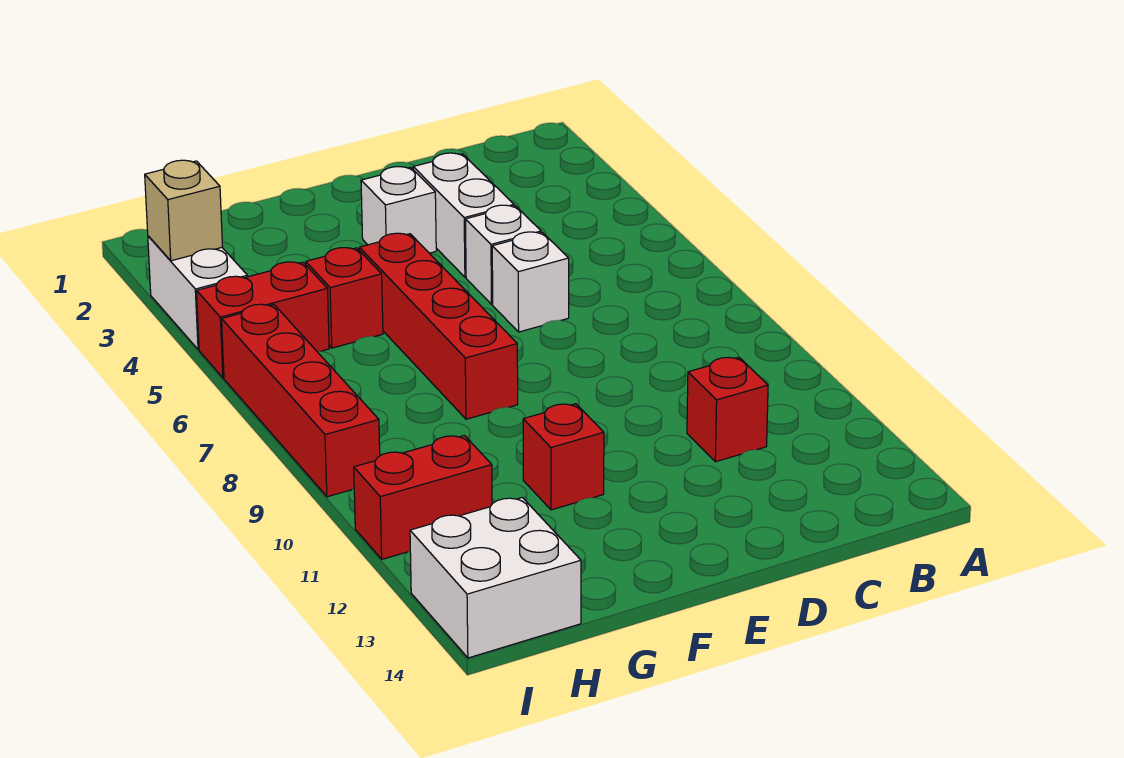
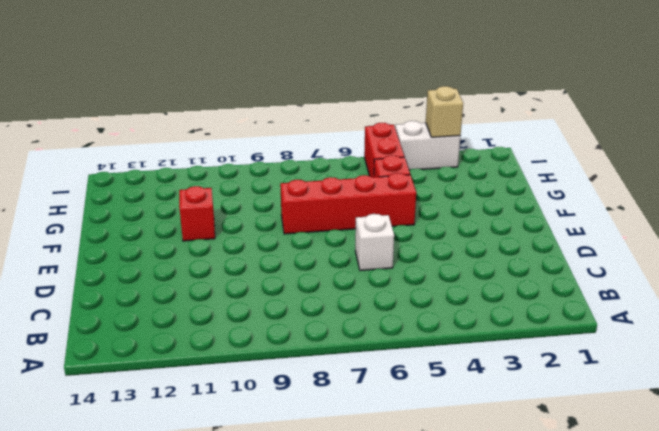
none -> red 1x1 brick [687,357,768,462]
none -> white 1x2 brick [413,153,514,277]
none -> white 1x1 brick [465,205,541,304]

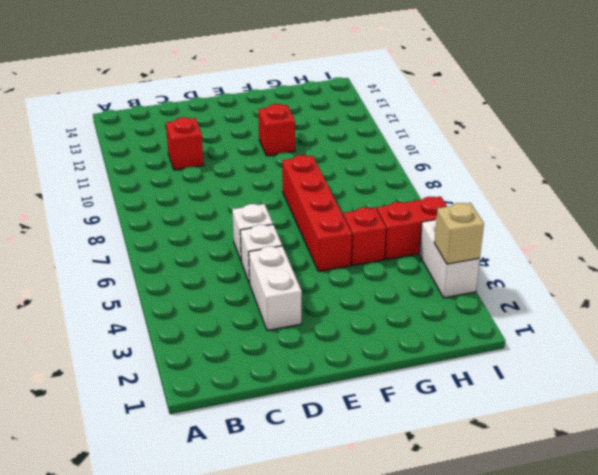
none -> white 1x1 brick [361,167,436,253]
none -> red 1x2 brick [354,435,492,559]
none -> white 2x2 brick [410,498,581,658]

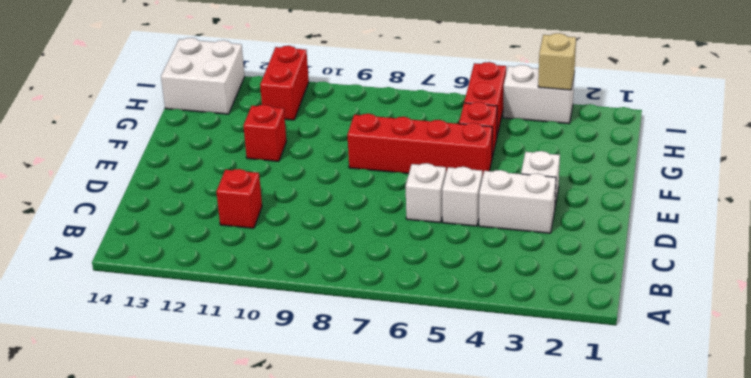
none -> red 1x4 brick [222,304,380,497]

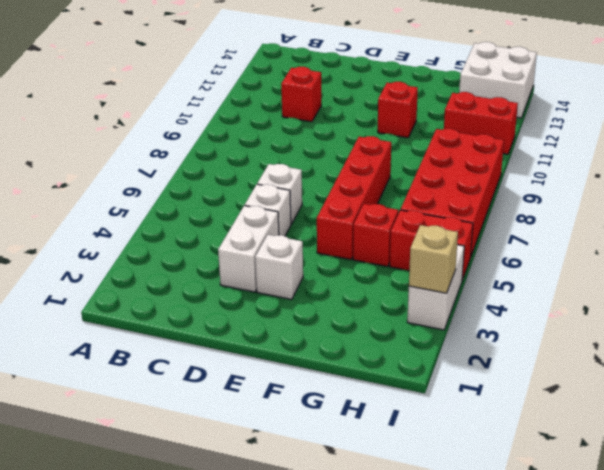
red 2x4 brick [401,129,504,256] -> red 1x4 brick [222,304,380,497]

